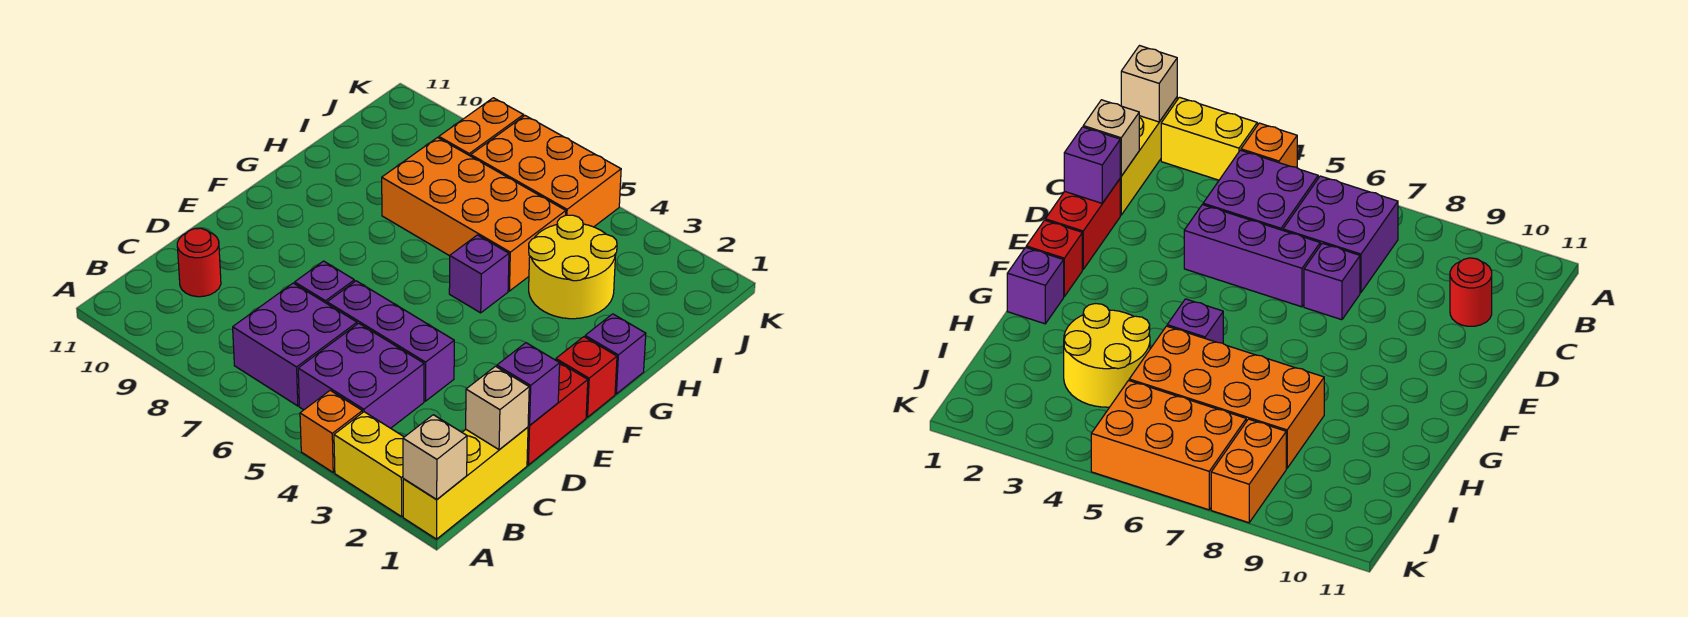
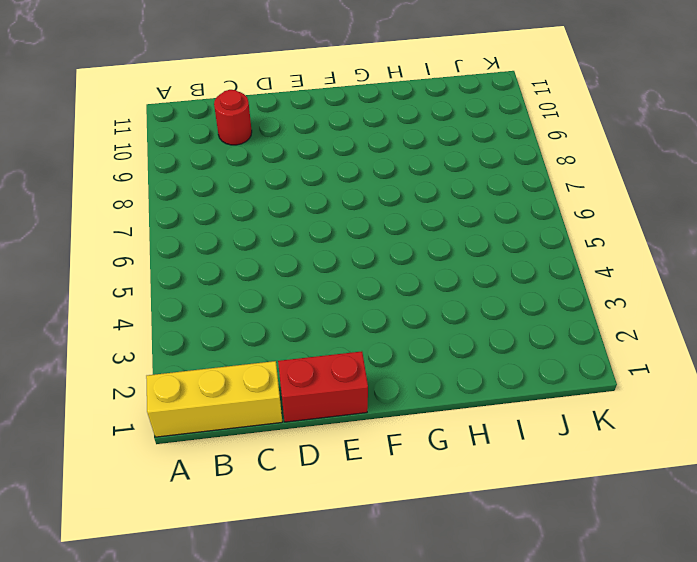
none -> yellow 1x2 brick [334,412,404,517]
none -> orange 1x1 brick [300,390,362,472]
none -> purple 2x2 brick [298,323,424,428]

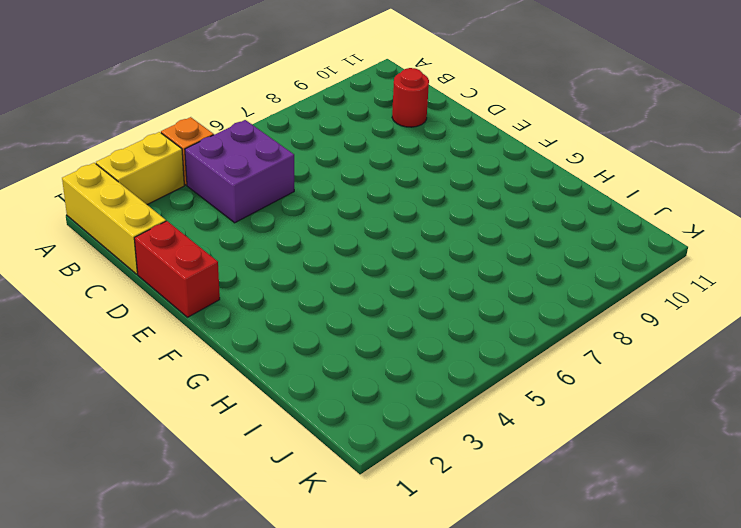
none -> purple 2x2 brick [233,283,357,406]
none -> purple 1x3 brick [327,281,454,401]
none -> purple 1x1 brick [295,261,354,303]

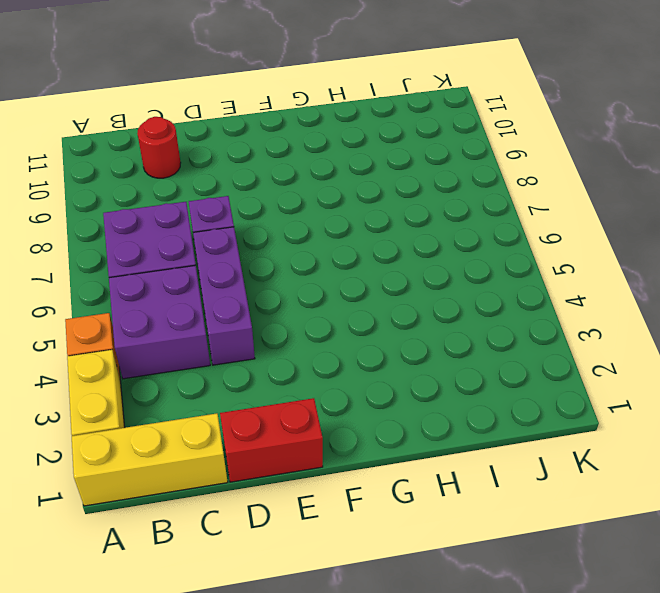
none -> red 1x1 brick [556,337,617,417]
none -> purple 1x1 brick [585,314,646,394]
none -> purple 1x1 brick [449,235,509,313]

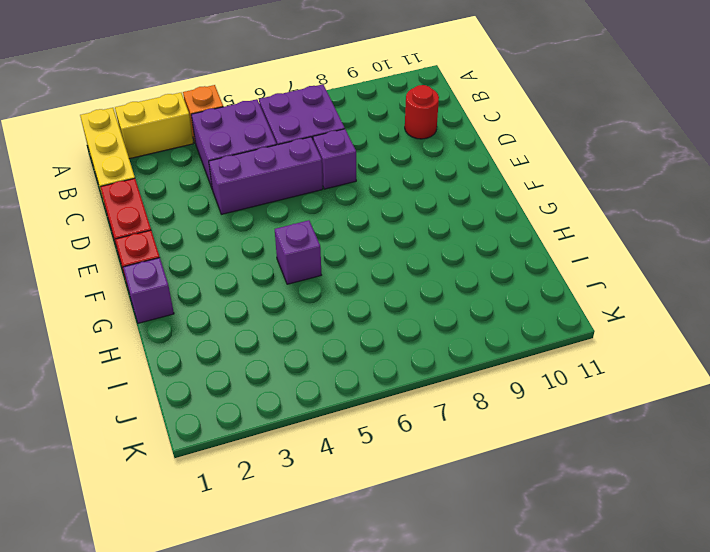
none -> yellow 2x2 round brick [529,215,617,319]
none -> orange 2x4 brick [382,138,566,291]
none -> orange 2x3 brick [471,116,621,227]

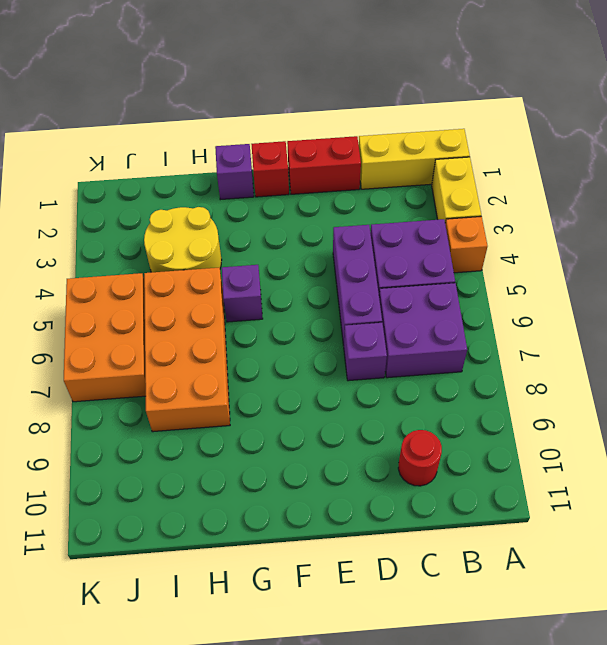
none -> orange 1x2 brick [439,98,524,156]
none -> tan 1x1 brick [403,415,467,500]
none -> tan 1x1 brick [466,366,529,450]

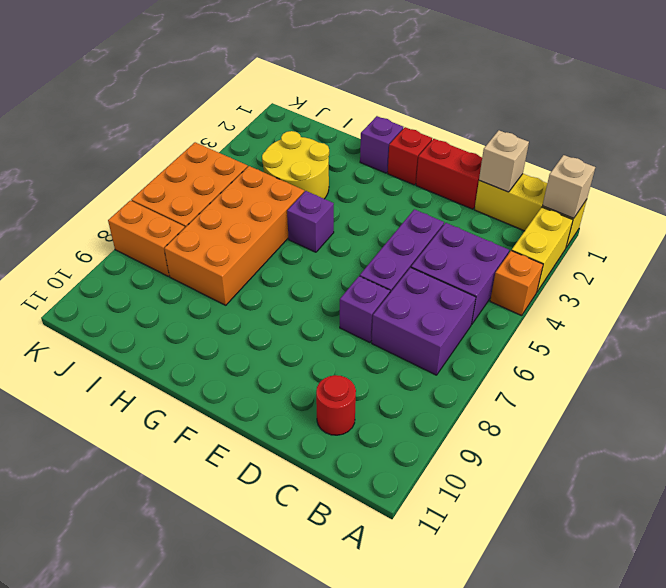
none -> purple 1x1 brick [497,343,560,426]

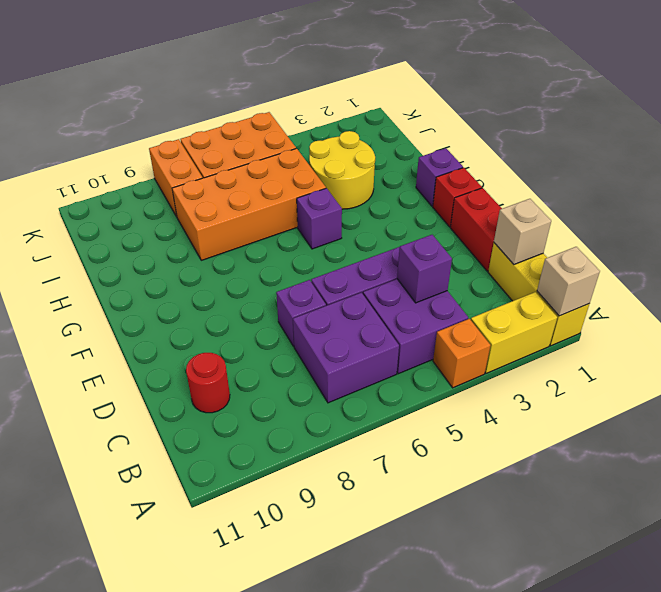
purple 1x1 brick [397,235,452,303] -> purple 1x1 brick moved to [497,343,560,426]

